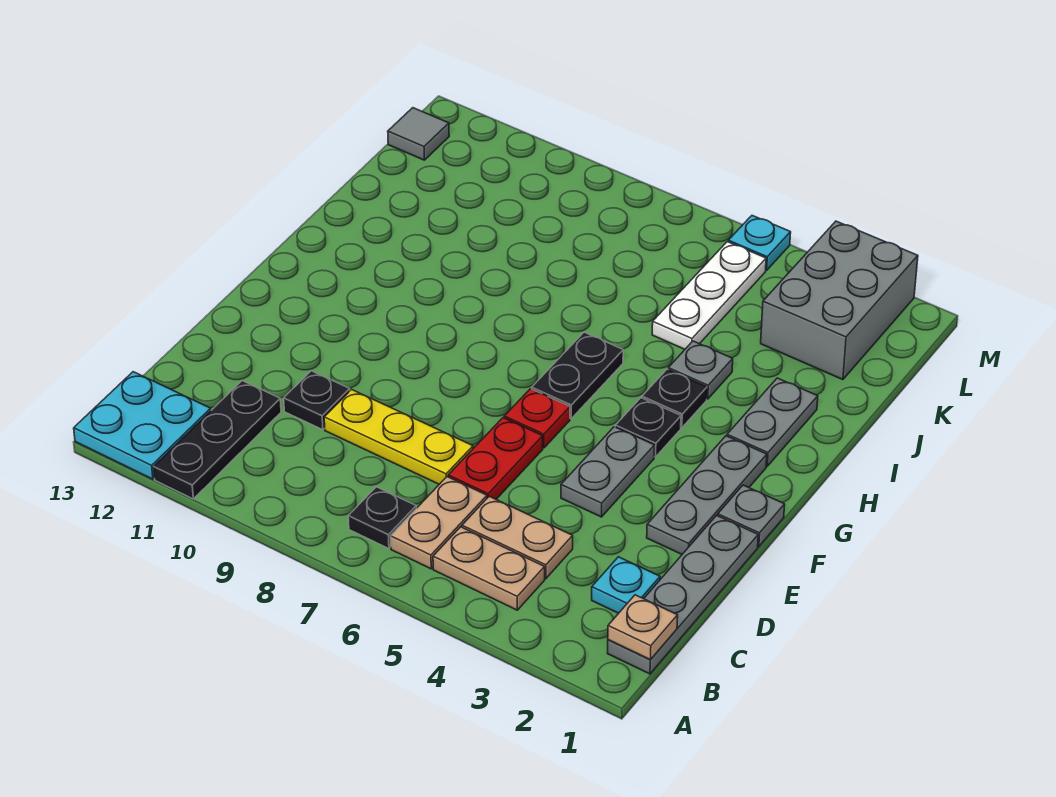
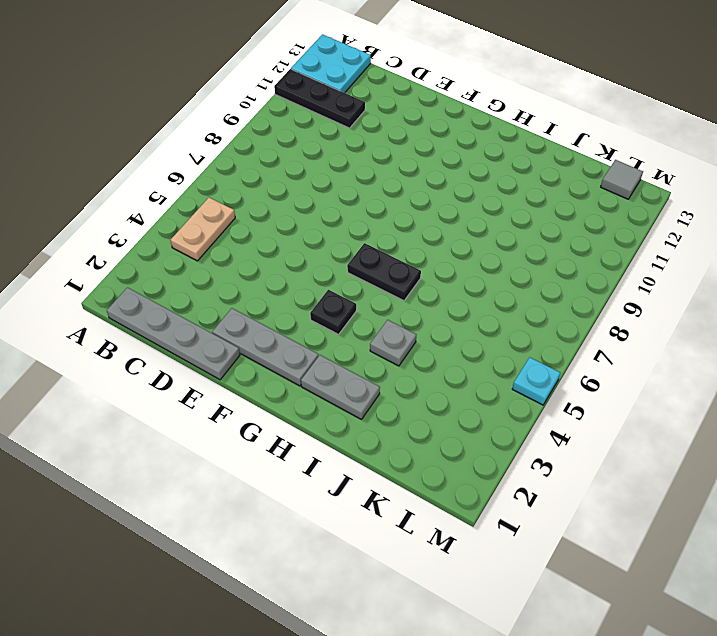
none -> tan 1x2 plate [391,477,487,569]
none -> black 1x1 plate [348,487,416,549]
none -> cyan 1x1 plate [592,557,660,613]

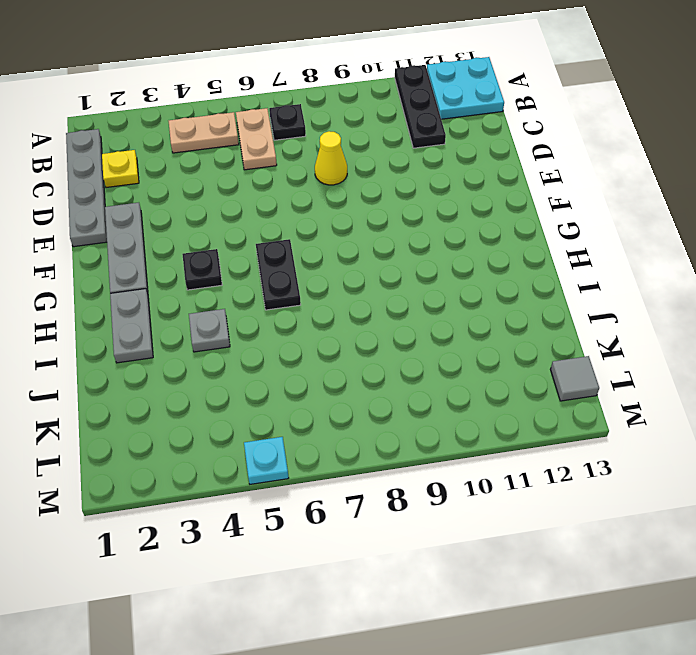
yellow 1x1 plate [102,150,139,188] -> cyan 1x1 plate [592,557,660,613]
yellow 1x1 cone [315,131,347,185] -> yellow 1x3 plate [324,390,473,484]
none -> tan 1x2 plate [462,496,573,579]
none -> red 1x2 plate [448,418,543,499]
none -> black 1x1 plate [284,371,350,430]

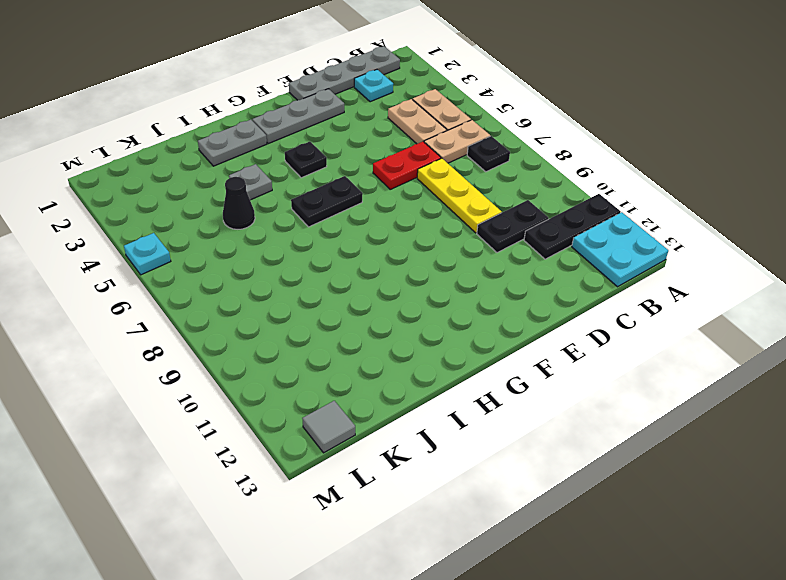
black 1x2 plate [477,200,549,253] -> black 1x1 plate [284,371,350,430]
black 1x1 cone [223,177,255,229] -> white 1x3 plate [652,242,766,349]
none -> grey 1x2 plate [561,427,655,517]
none -> grey 1x1 plate [718,485,785,547]
none -> red 1x1 plate [504,389,570,448]

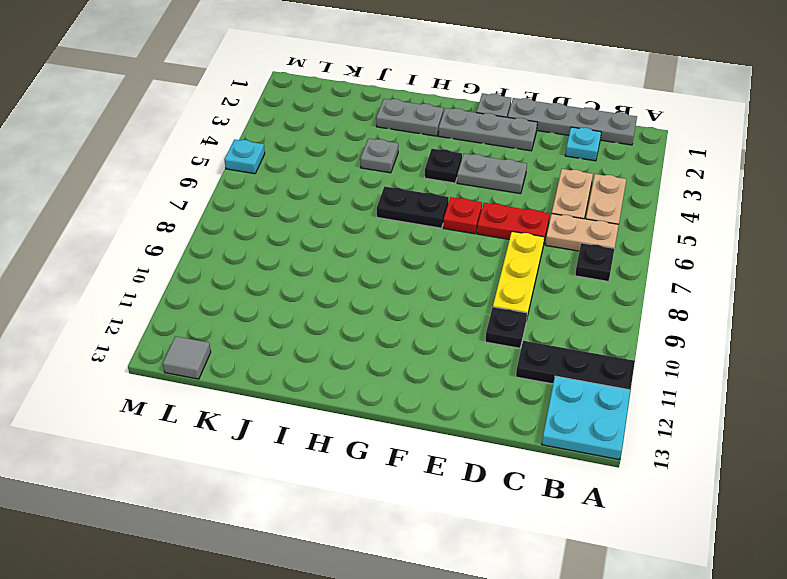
none -> black 1x1 plate [642,369,707,428]
none -> white 1x3 plate [652,242,766,349]
none -> grey 2x3 brick [761,221,918,380]

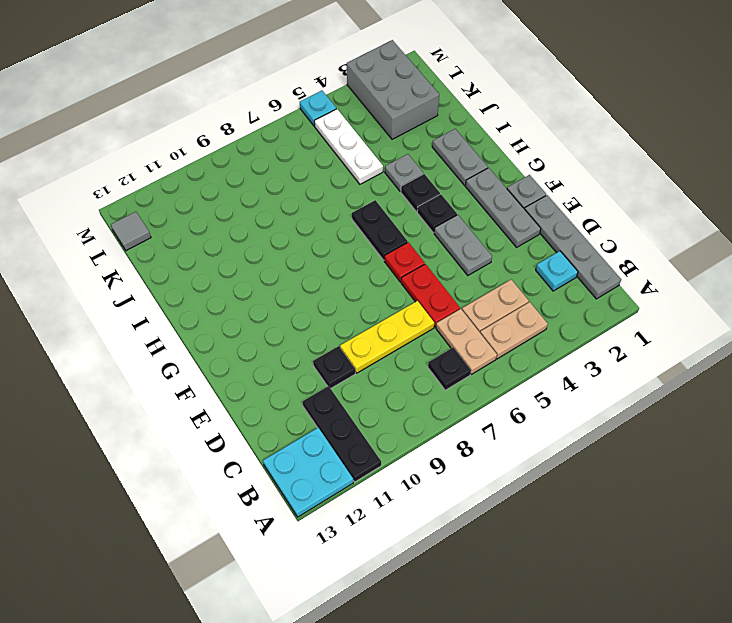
none -> tan 1x1 plate [608,595,678,660]

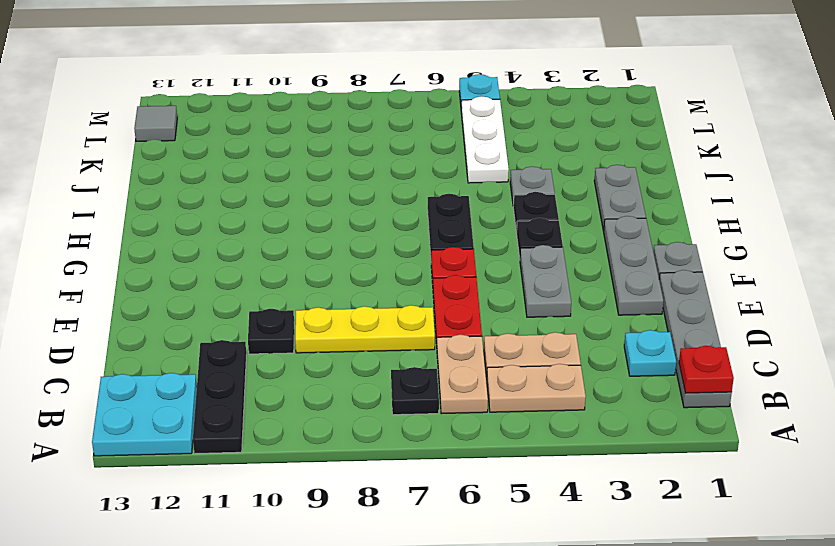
red 1x1 plate [679,346,734,393] -> tan 1x1 plate [608,595,678,660]
none -> grey 2x3 brick [761,221,918,380]

